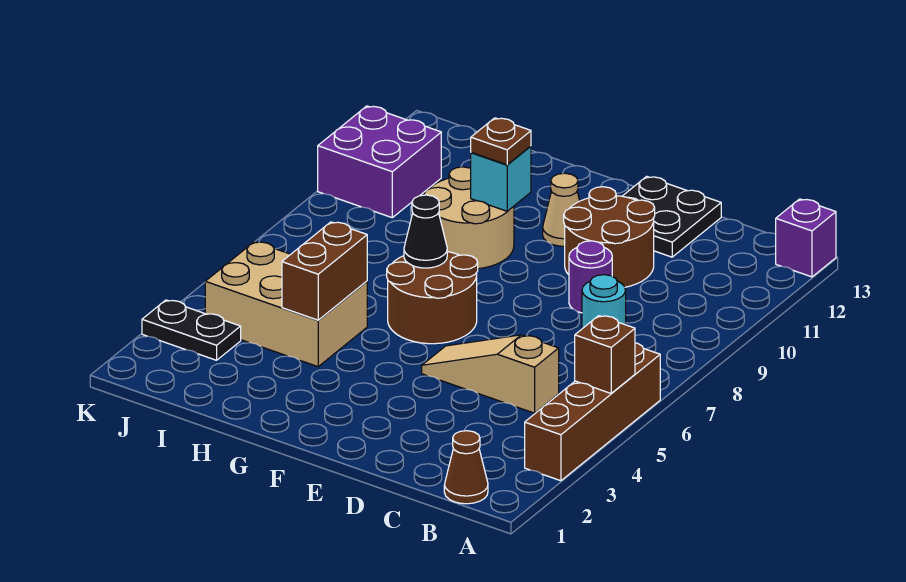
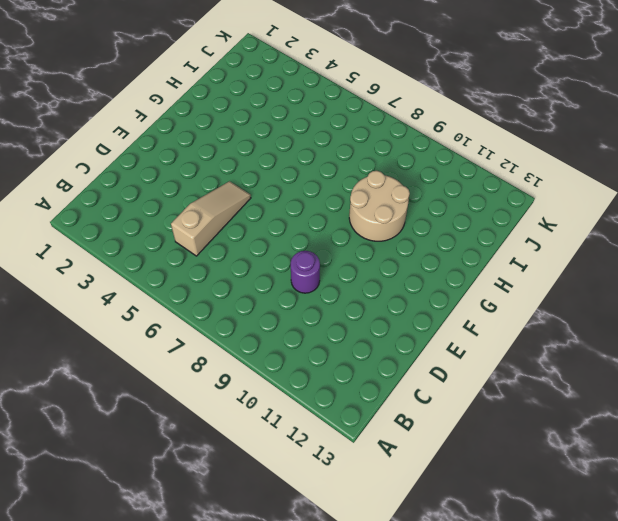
none -> brown 1x4 brick [525,343,660,481]
none -> purple 1x1 brick [776,199,836,277]
none -> brown 1x1 cone [444,431,488,504]

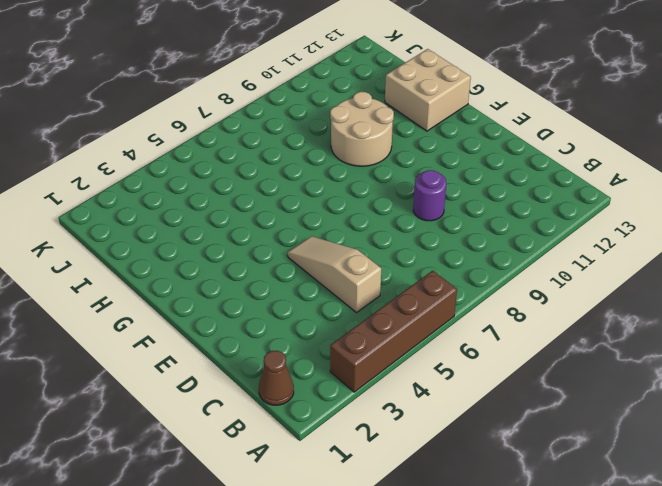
tan 2x2 brick [385,49,471,131] -> none
none -> purple 1x1 brick [776,199,836,277]
none -> cyan 1x1 round brick [582,275,626,329]
none -> brown 2x2 round brick [564,187,655,287]

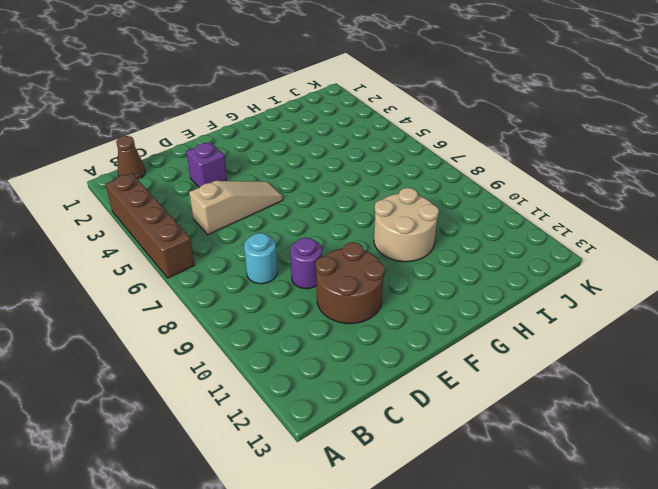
purple 1x1 brick [186,142,227,187] -> purple 1x1 brick moved to [776,199,836,277]
none -> black 2x2 plate [623,176,721,257]
none -> brown 2x2 round brick [387,252,478,344]
none -> tan 1x1 cone [543,173,580,246]

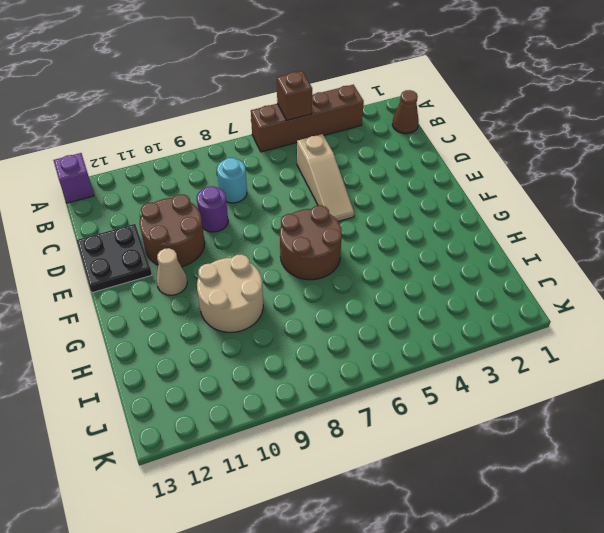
none -> tan 2x3 brick [205,242,367,367]
none -> black 1x2 plate [142,300,241,360]
none -> purple 2x2 brick [318,106,441,218]

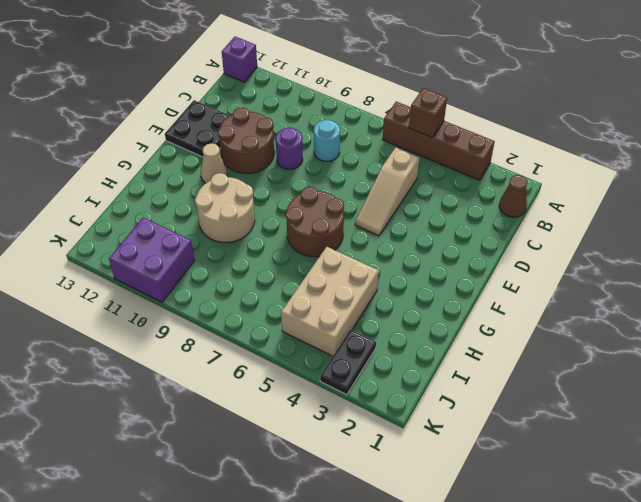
none -> black 1x1 cone [404,195,447,268]
none -> cyan 1x1 brick [471,146,531,211]
none -> brown 1x2 brick [282,222,367,320]

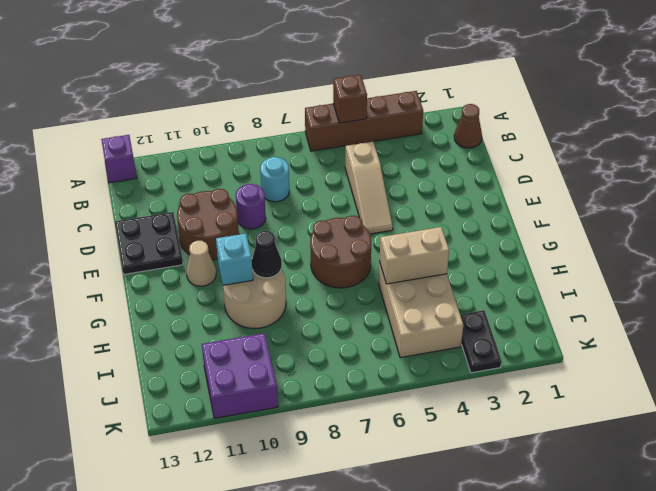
black 1x1 cone [252,231,282,278] -> black 1x1 cone moved to [404,195,447,268]
tan 1x2 brick [379,227,449,284] -> brown 1x2 brick [282,222,367,320]
none -> brown 1x1 plate [471,118,531,165]

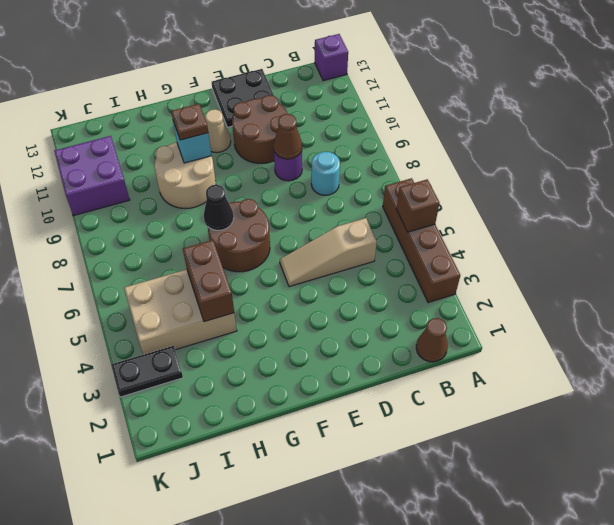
brown 1x1 cone [274,114,302,159] -> none

